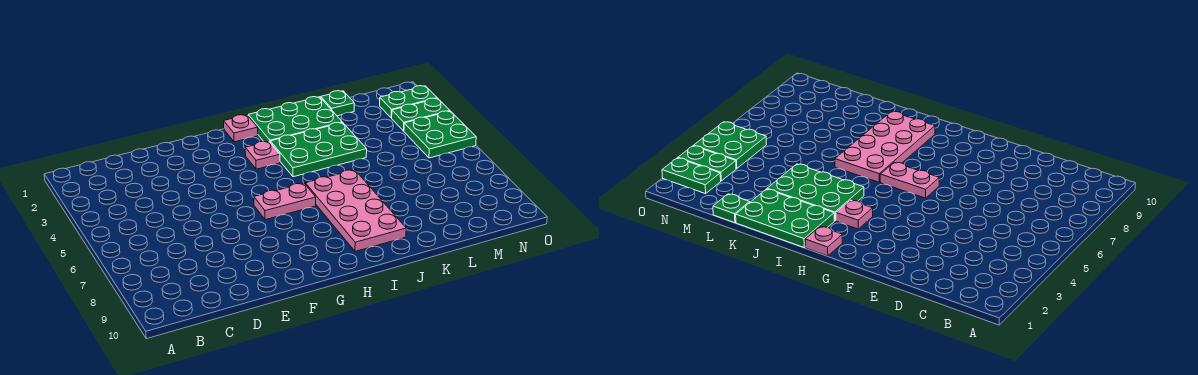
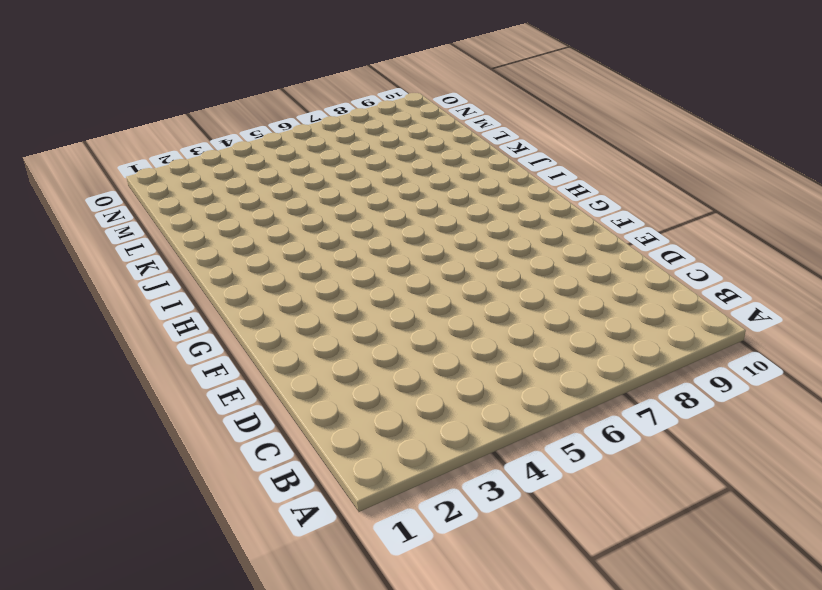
none -> pink 1x2 plate [254,183,316,220]
none -> pink 1x1 plate [224,115,258,142]

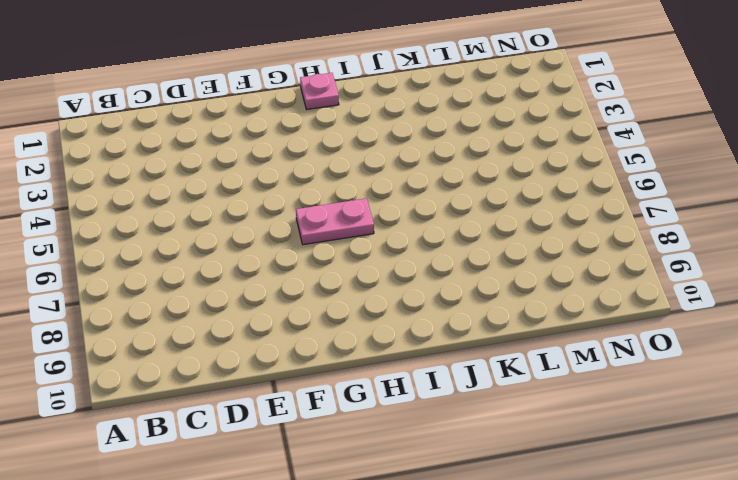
none -> pink 1x1 plate [245,141,280,169]
none -> green 2x3 plate [248,97,342,142]

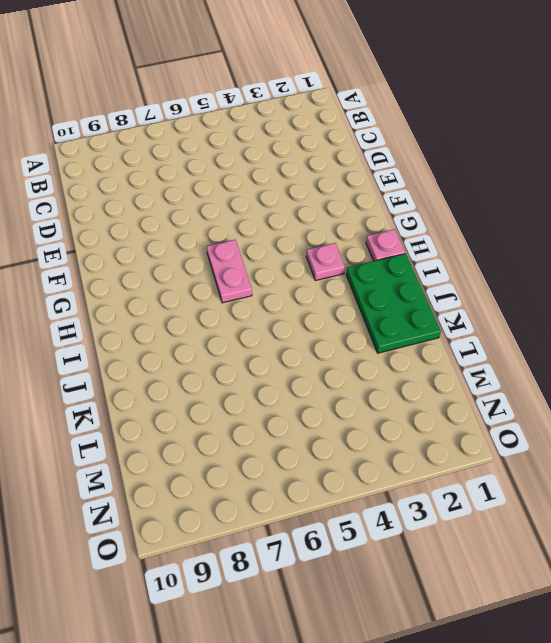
none -> green 2x3 plate [270,123,367,177]
none -> pink 2x4 plate [305,170,406,251]

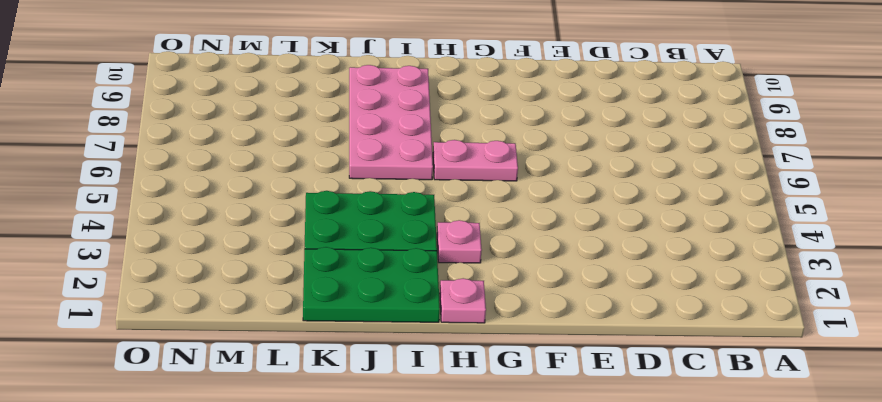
none -> green 1x1 plate [321,91,354,116]
none -> green 1x2 plate [380,86,437,118]

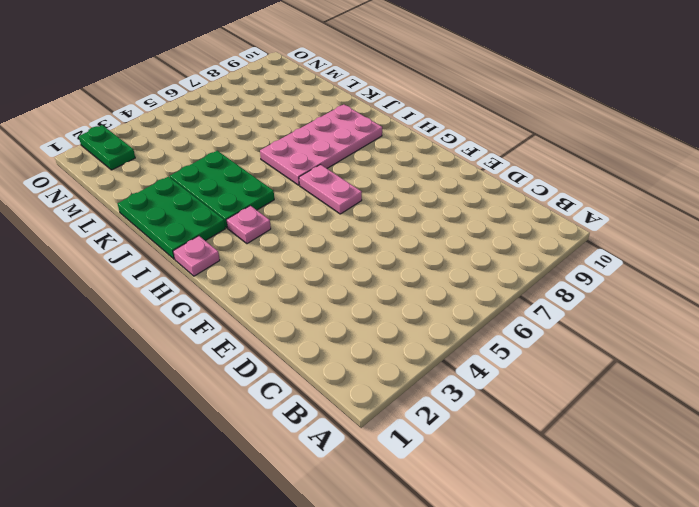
none -> green 1x1 plate [321,91,354,116]
none -> green 1x2 plate [392,98,450,131]

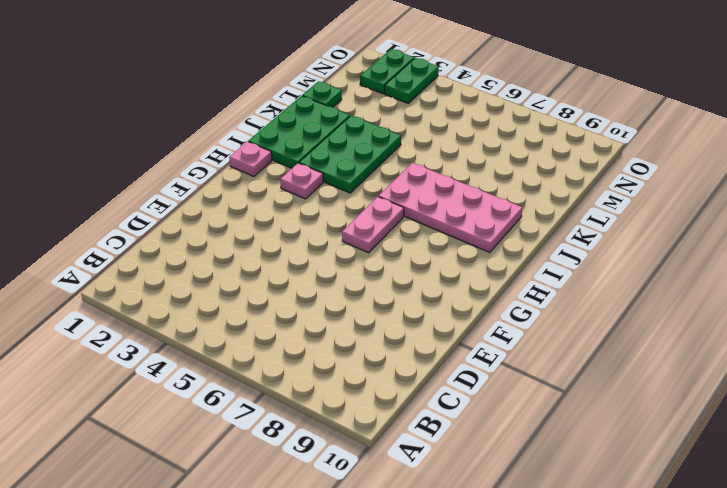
none -> green 2x2 plate [404,111,476,158]

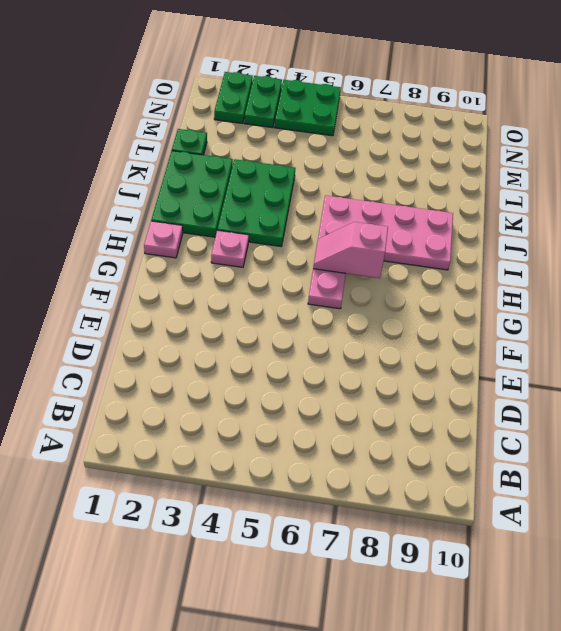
pink 1x2 slope [313,222,388,278] -> none

